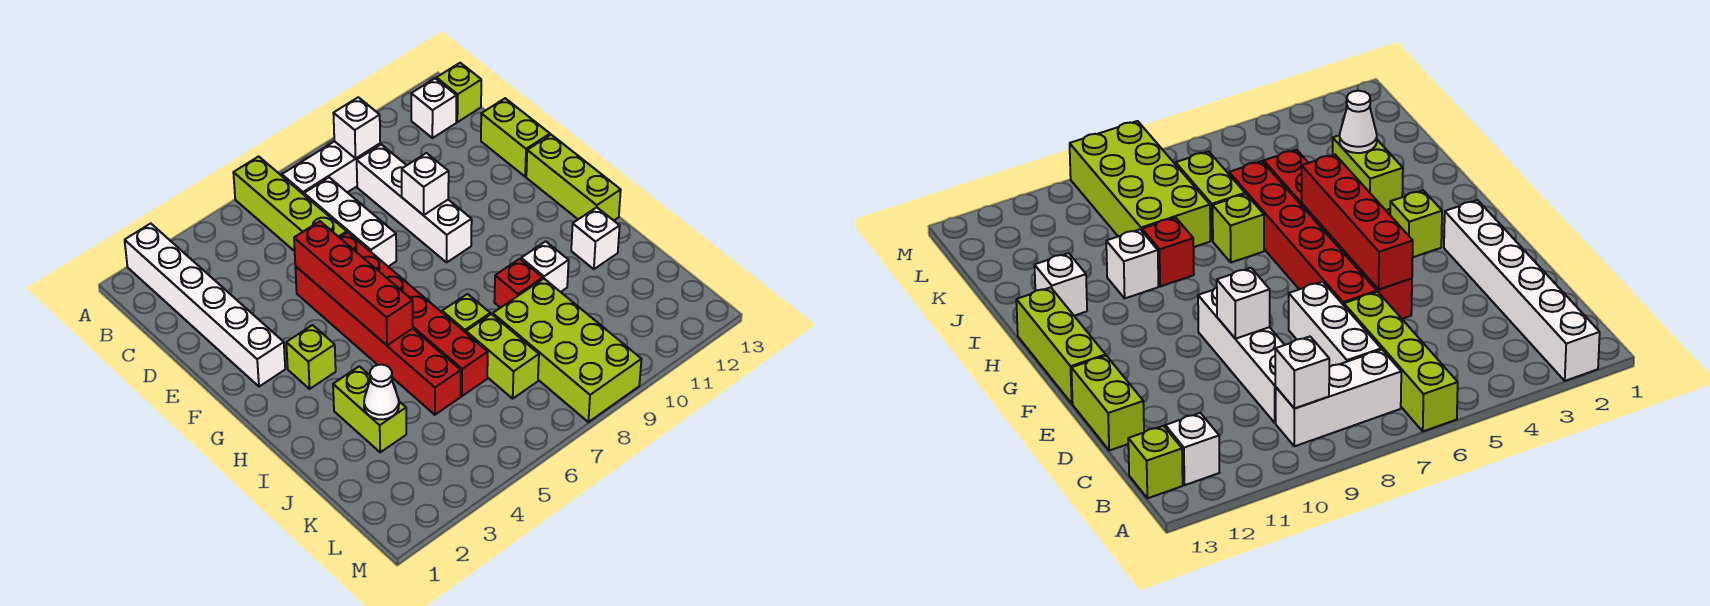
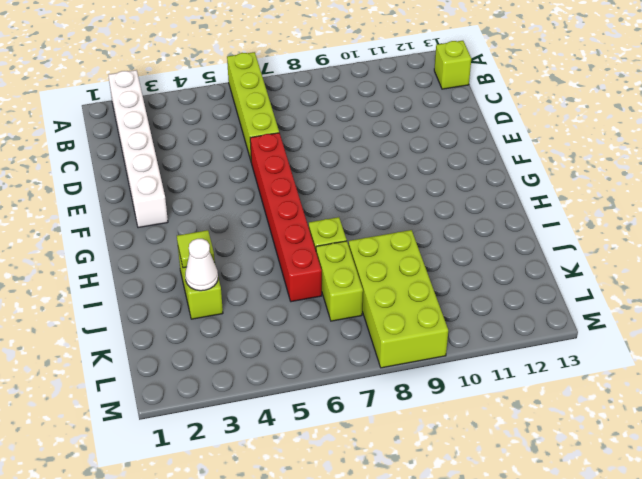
lime 1x1 tile [177,230,215,268] -> none
none -> white 1x3 brick [282,141,380,195]
none -> white 1x1 brick [411,78,456,138]
none -> white 1x3 brick [304,177,396,267]

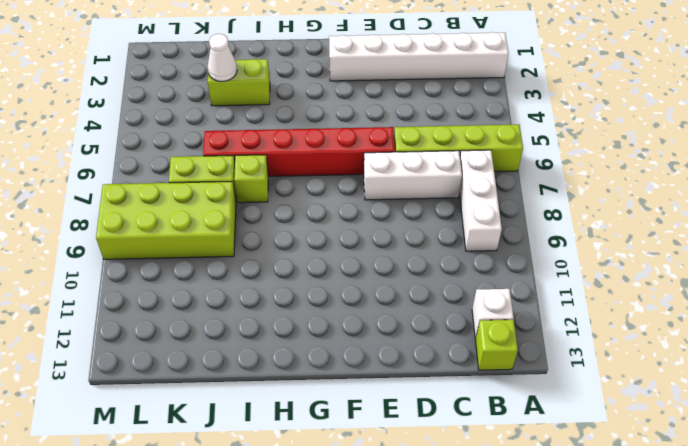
none -> white 1x4 brick [357,144,472,262]
none -> lime 1x2 brick [481,98,550,177]
none -> red 1x6 brick [295,266,461,415]

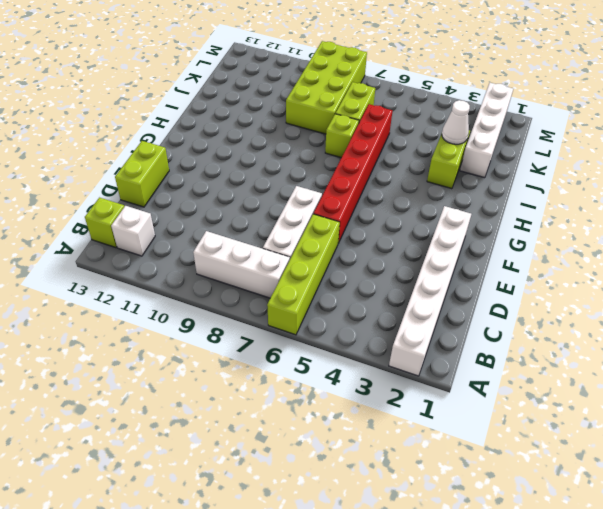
white 1x4 brick [460,83,513,178] -> white 1x4 brick moved to [357,144,472,262]
none -> red 1x6 brick [295,266,461,415]
none -> lime 1x3 brick [526,135,621,220]
none -> lime 1x1 brick [286,325,336,389]

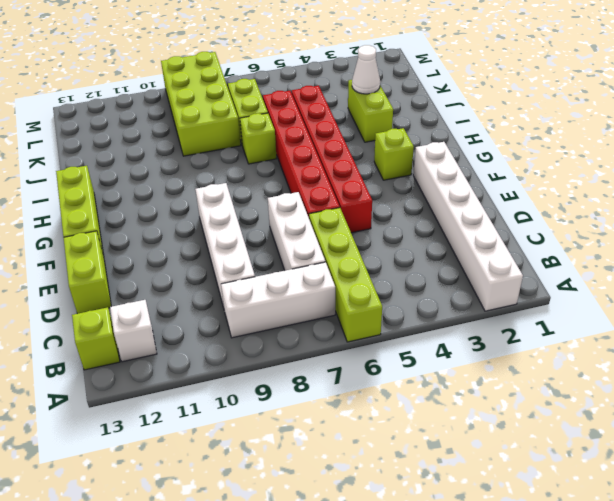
none -> red 1x1 brick [494,259,543,308]
none -> white 1x1 brick [521,241,569,292]
none -> white 1x1 brick [571,207,620,269]

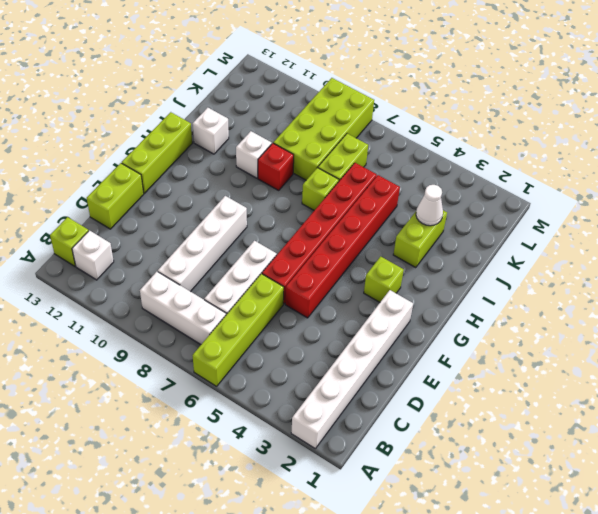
none -> white 1x1 brick [333,97,380,159]
none -> red 1x4 brick [294,221,413,345]
none -> white 1x1 brick [402,153,449,215]

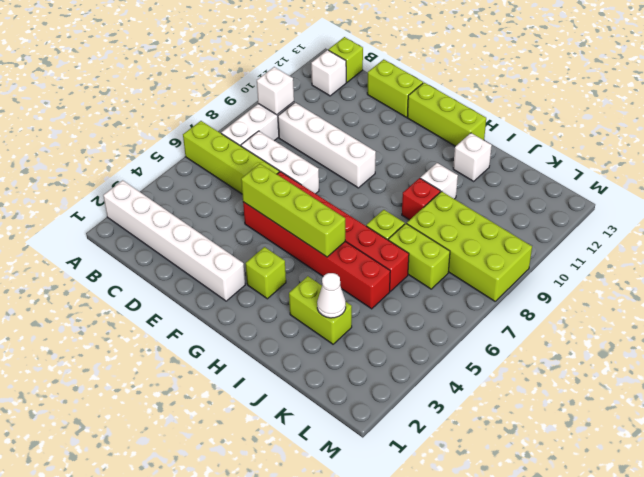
lime 1x4 brick [241,164,345,257] -> red 1x4 brick [294,221,413,345]
none -> white 1x1 brick [402,153,449,215]

